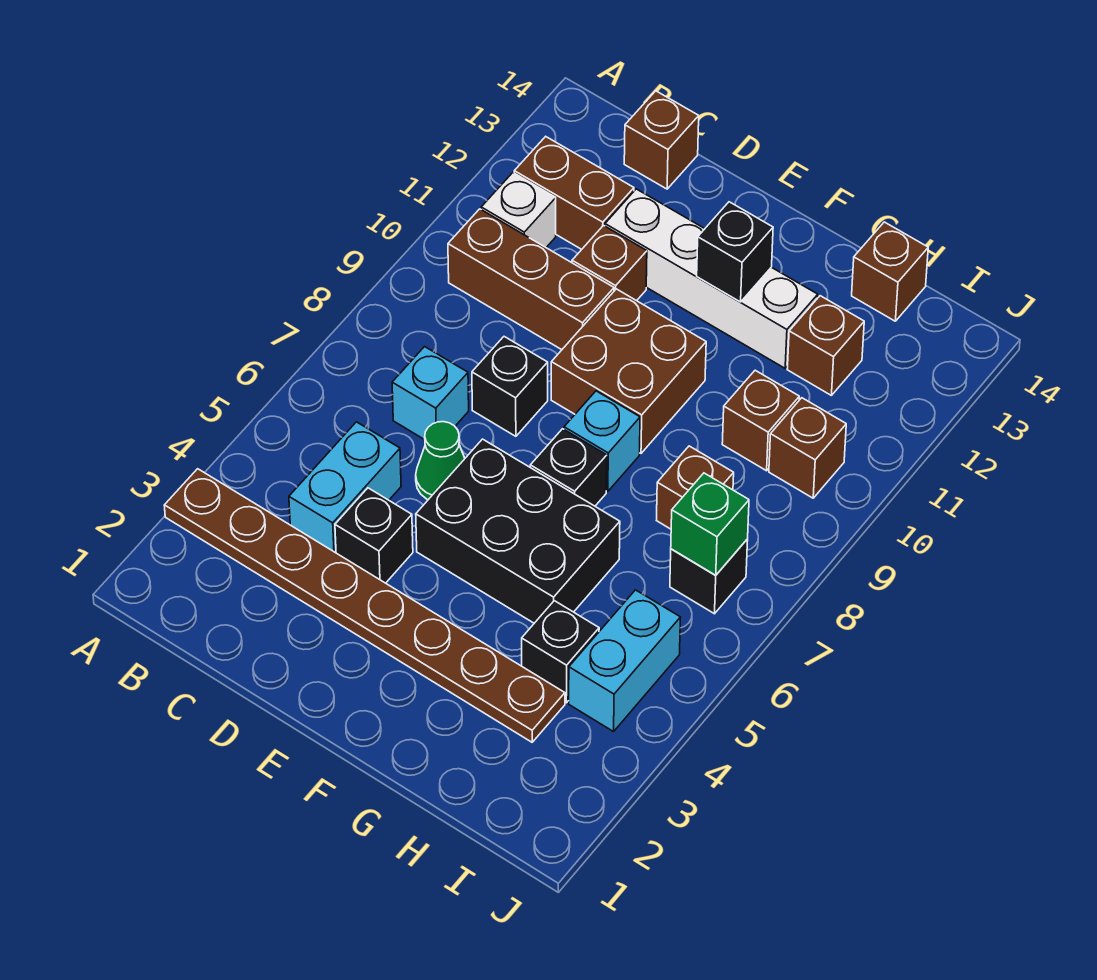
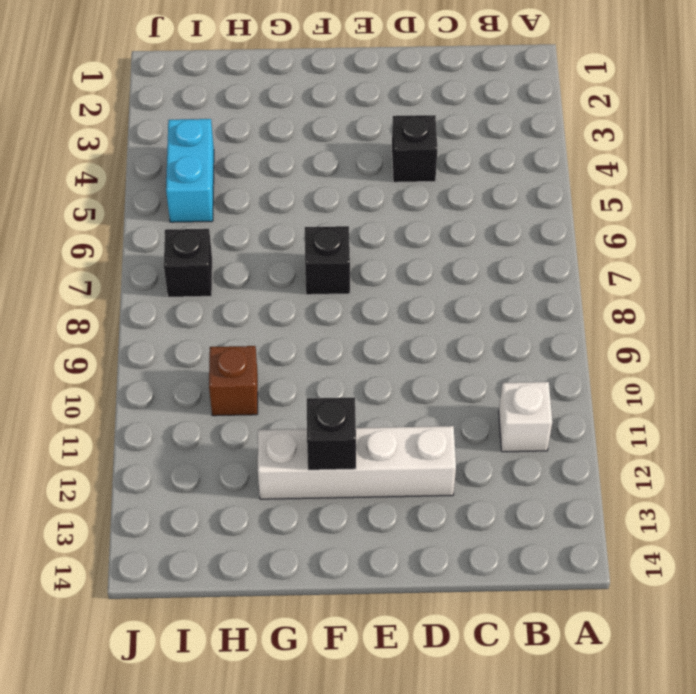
none -> brown 1x8 plate [164,469,565,742]
none -> brown 1x3 brick [448,209,614,350]
none -> brown 1x2 brick [514,137,634,249]

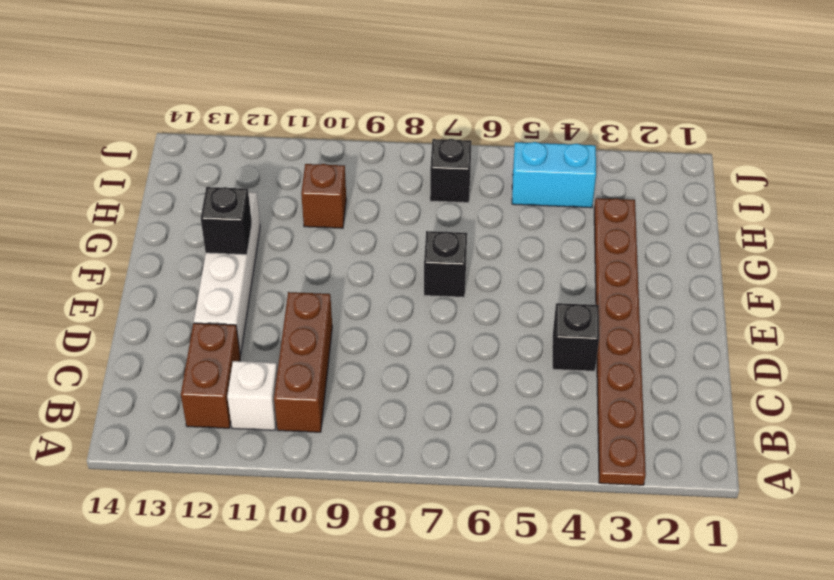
none -> cyan 1x2 brick [289,422,401,553]
none -> cyan 1x1 brick [392,347,469,440]
none -> brown 1x1 brick [624,91,699,189]

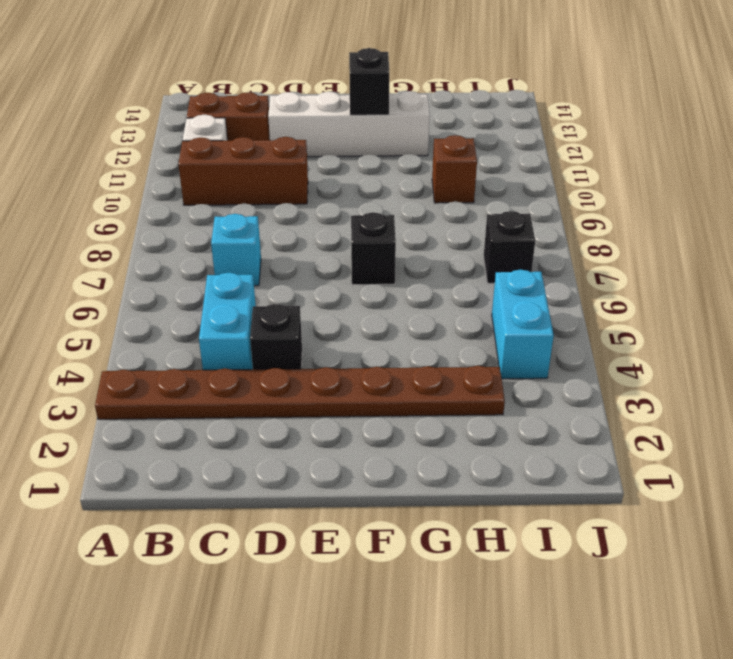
none -> brown 1x1 brick [624,91,699,189]
none -> green 1x1 cone [416,422,465,500]
none -> black 1x1 brick [472,337,548,436]

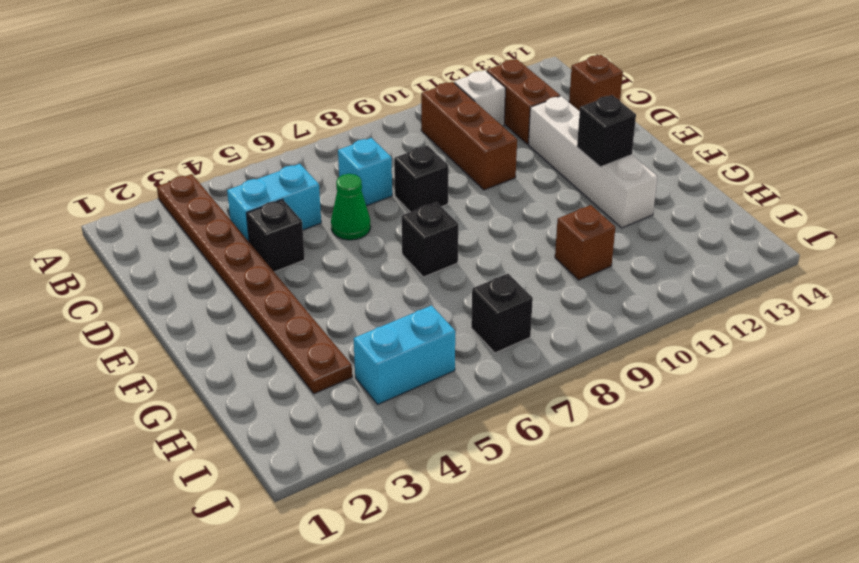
none -> brown 1x1 brick [572,226,647,301]
none -> black 2x3 brick [416,439,620,623]
none -> brown 2x2 brick [551,289,706,453]

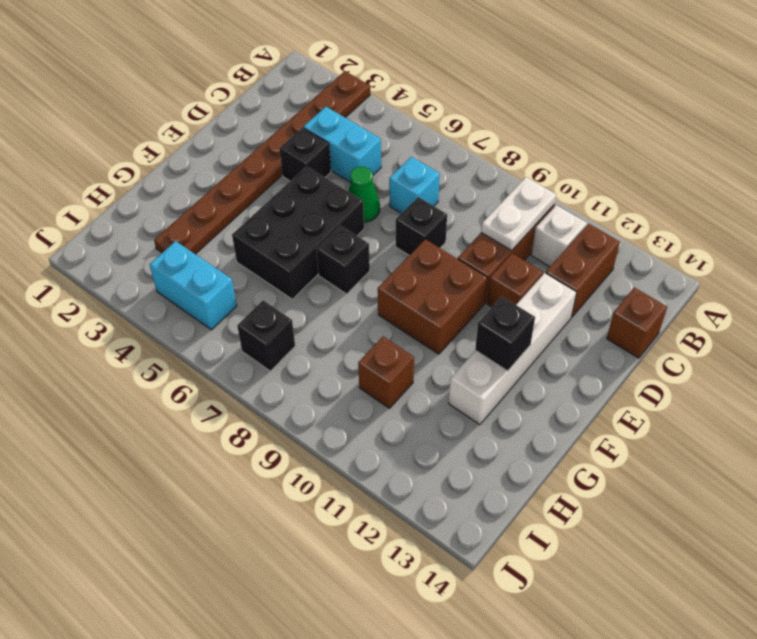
white 1x2 plate [481,177,556,250] -> none
none -> cyan 1x1 brick [564,391,640,491]
none -> black 1x1 brick [522,601,599,703]
none -> brown 1x1 brick [657,446,734,529]

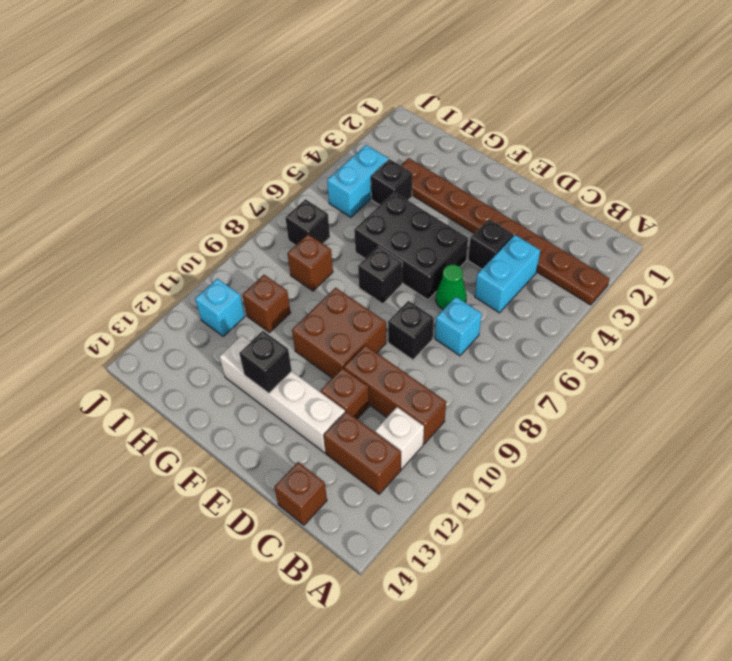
cyan 1x1 brick [195,279,245,336] -> cyan 1x1 brick moved to [564,391,640,491]
none -> brown 1x1 brick [787,296,864,395]
none -> brown 1x1 brick [852,222,928,321]
none -> brown 1x1 brick [769,398,846,498]

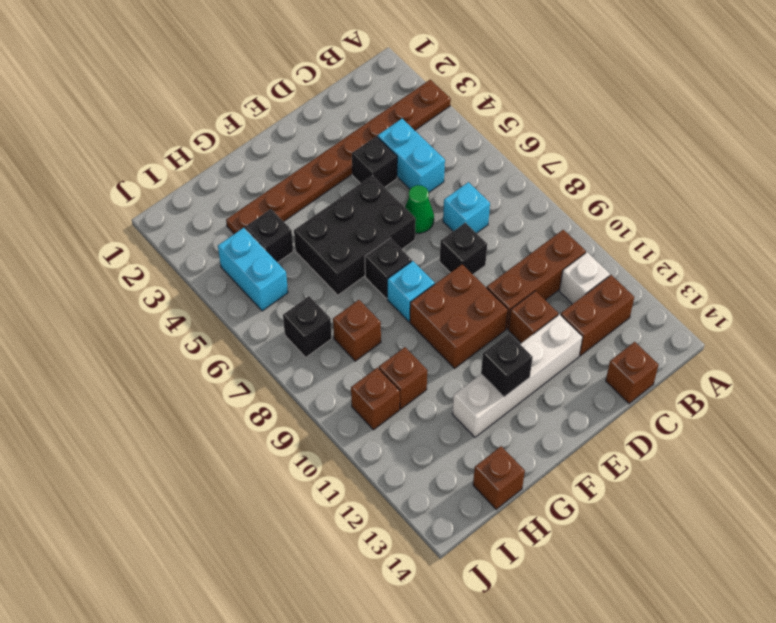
none -> brown 1x1 brick [787,296,864,395]
none -> green 1x1 brick [671,473,749,575]

